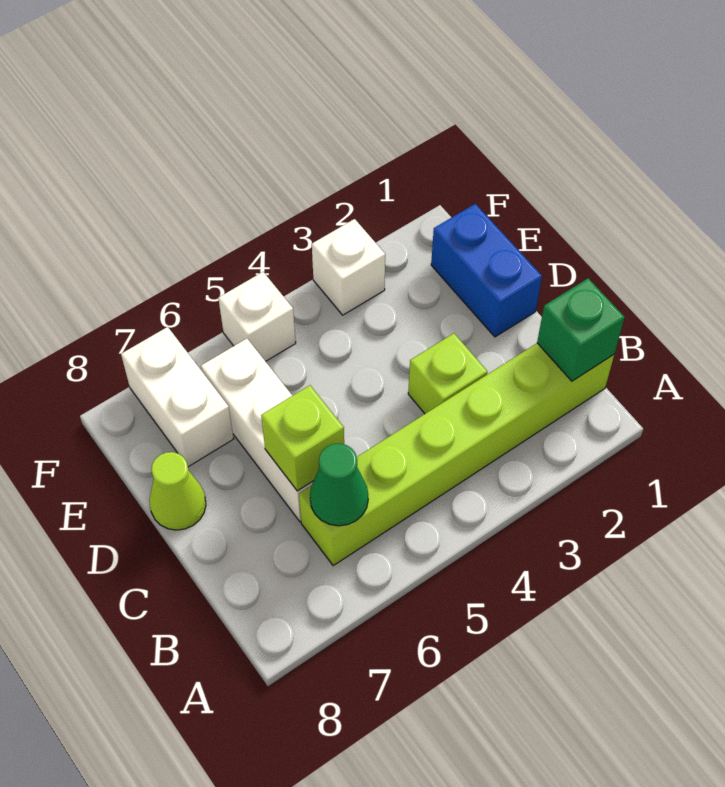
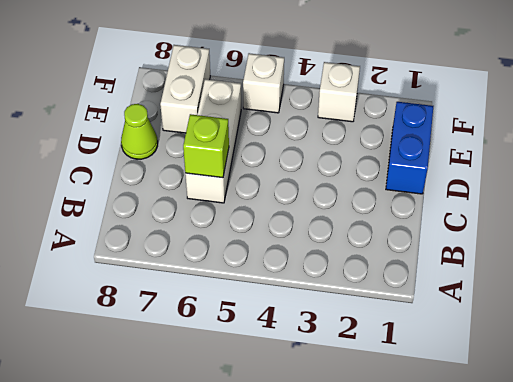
none -> lime 1x6 brick [299,343,614,565]
none -> lime 1x1 brick [408,333,487,414]

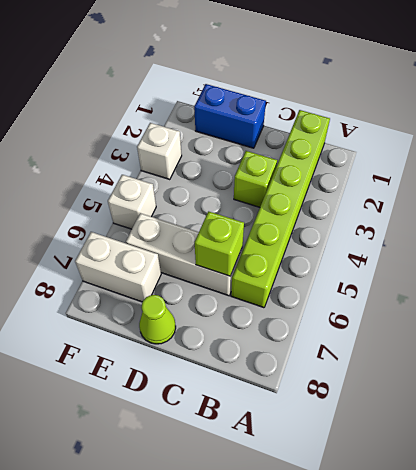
none -> green 1x1 brick [537,278,625,381]
none -> green 1x1 cone [310,443,368,526]

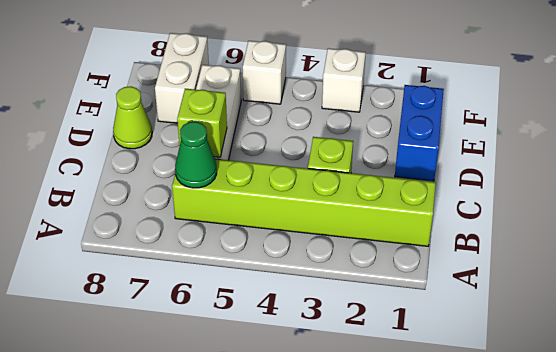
none -> green 1x1 brick [537,278,625,381]

